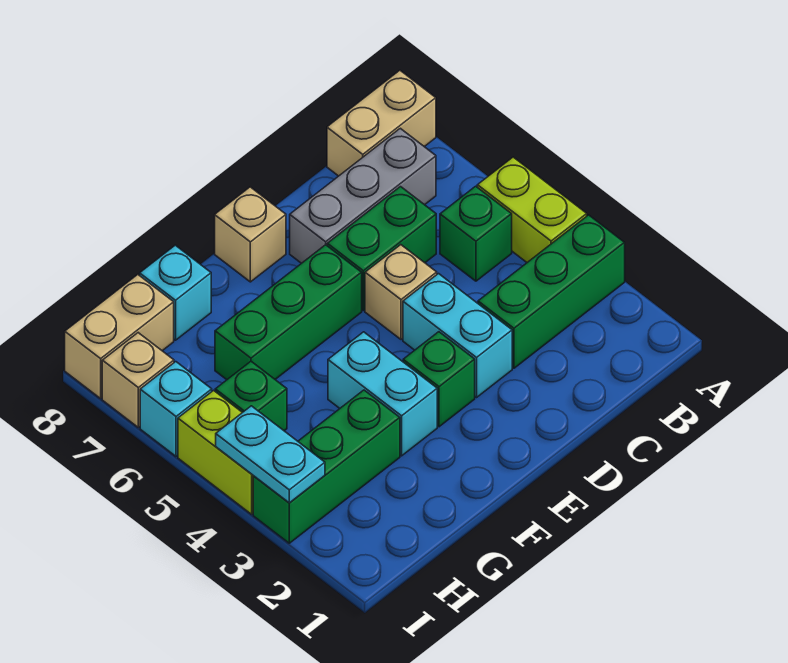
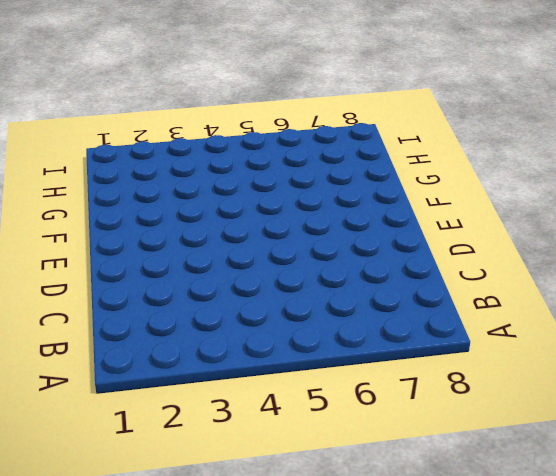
none -> green 1x3 brick [478,215,625,368]
none -> lime 1x2 brick [477,157,587,262]
none -> tan 1x2 brick [327,70,436,176]

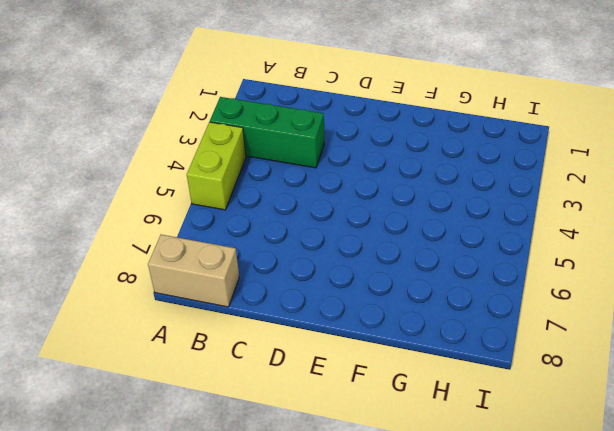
none -> green 1x1 brick [440,186,512,281]
none -> grey 1x3 brick [290,128,436,263]
none -> green 1x2 brick [327,187,436,311]

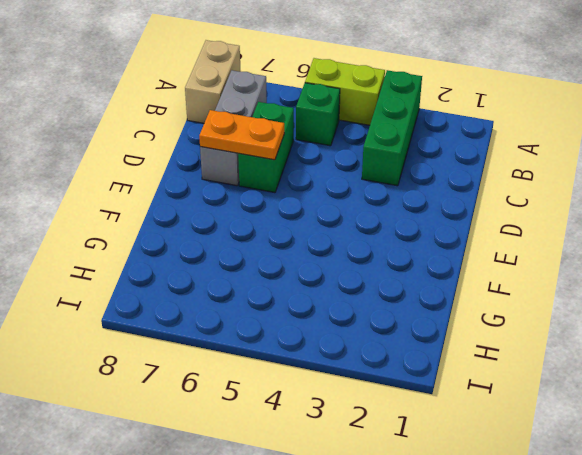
orange 1x2 plate [199,110,284,160] -> none
none -> cyan 1x2 brick [403,274,512,397]
none -> tan 1x1 brick [365,245,437,340]
none -> green 1x1 brick [403,332,475,427]

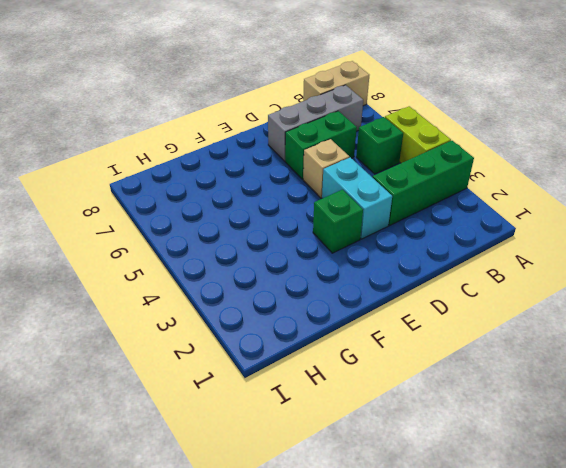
none -> green 1x3 brick [215,245,362,380]
none -> tan 1x1 brick [215,187,286,282]
none -> cyan 1x2 brick [328,332,437,456]

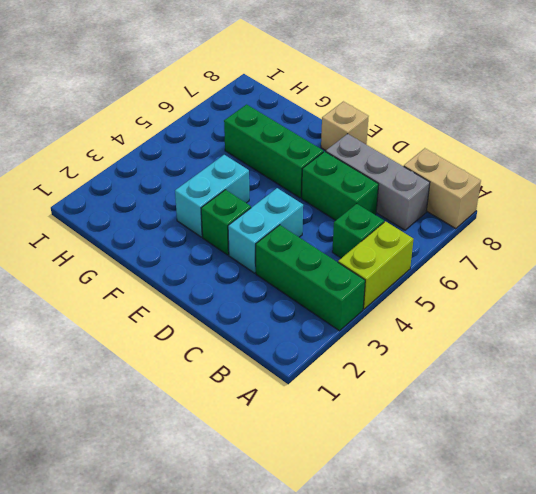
none -> tan 1x1 brick [365,245,437,340]
none -> green 1x3 brick [253,390,400,543]
none -> cyan 1x1 brick [140,245,211,340]

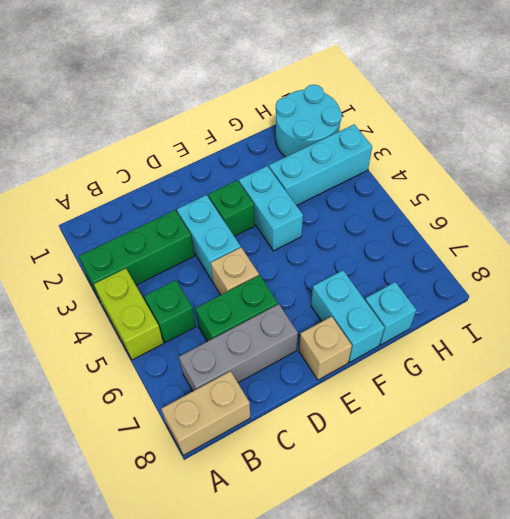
cyan 1x2 brick [311,270,385,362] -> none
cyan 1x3 brick [269,124,372,206] -> green 1x3 brick [253,390,400,543]
cyan 2x2 round brick [276,85,342,157] -> none
none -> green 1x3 brick [215,245,362,380]
none -> green 1x1 brick [215,361,287,431]
none -> tan 1x2 brick [65,275,174,398]

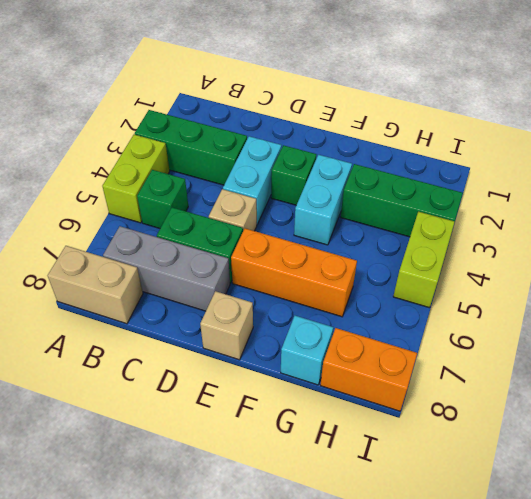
orange 1x3 brick [231,228,357,317] -> green 1x3 brick [215,245,362,380]
orange 1x2 brick [320,328,417,411] -> tan 1x2 brick [65,275,174,398]
none -> green 1x1 brick [215,361,287,431]
none -> cyan 1x1 brick [140,362,212,456]
none -> tan 1x1 brick [102,333,174,427]

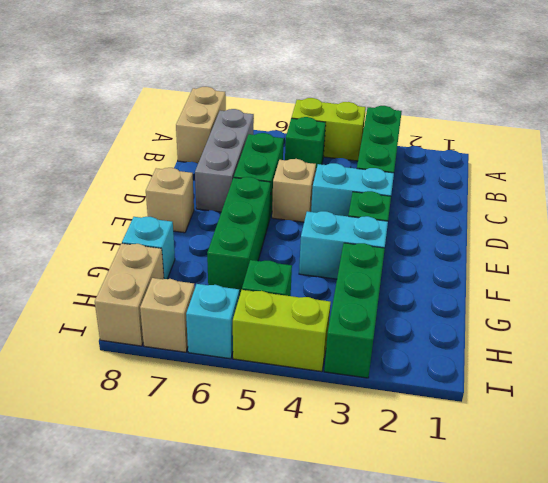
none -> cyan 1x2 plate [216,406,325,503]

